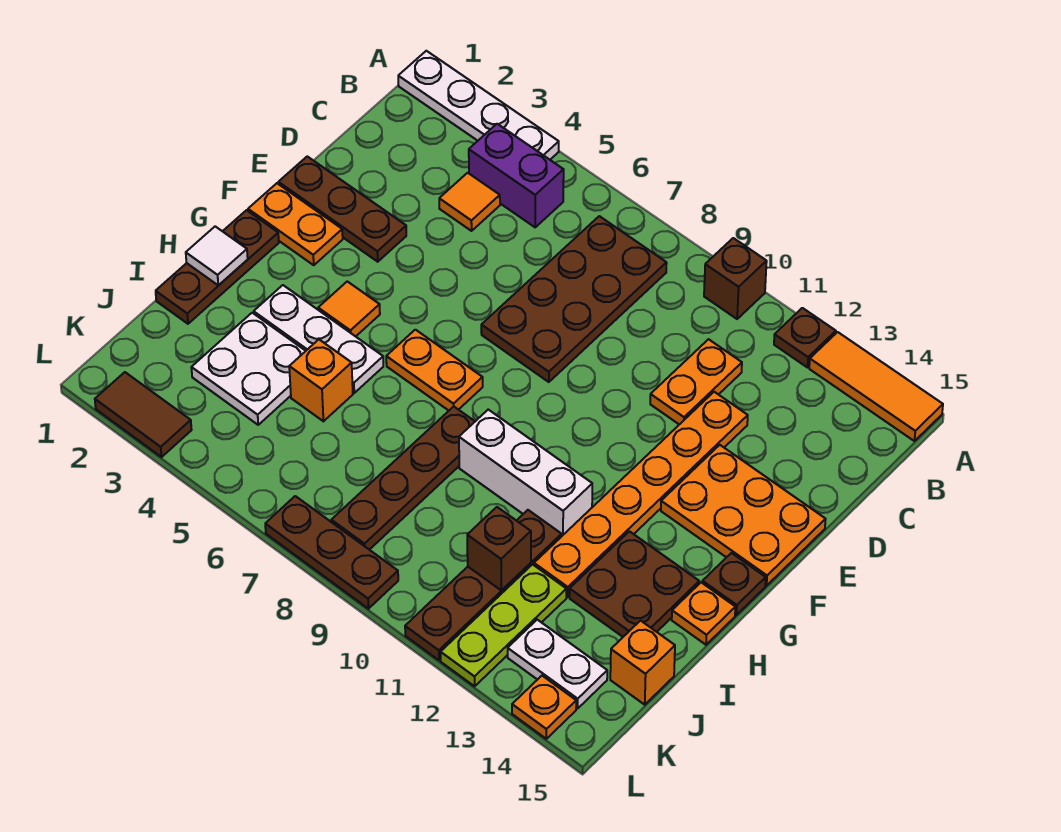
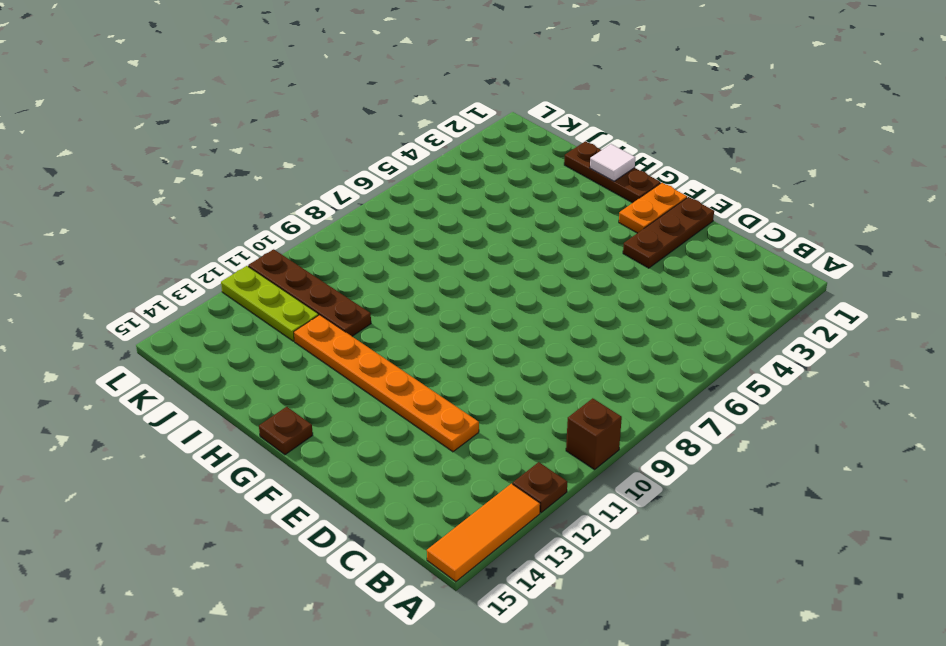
none -> white 1x4 plate [398,51,559,160]
none -> purple 1x2 brick [469,124,564,227]
none -> brown 2x4 plate [481,216,667,382]
none -> orange 1x1 tile [439,173,500,231]

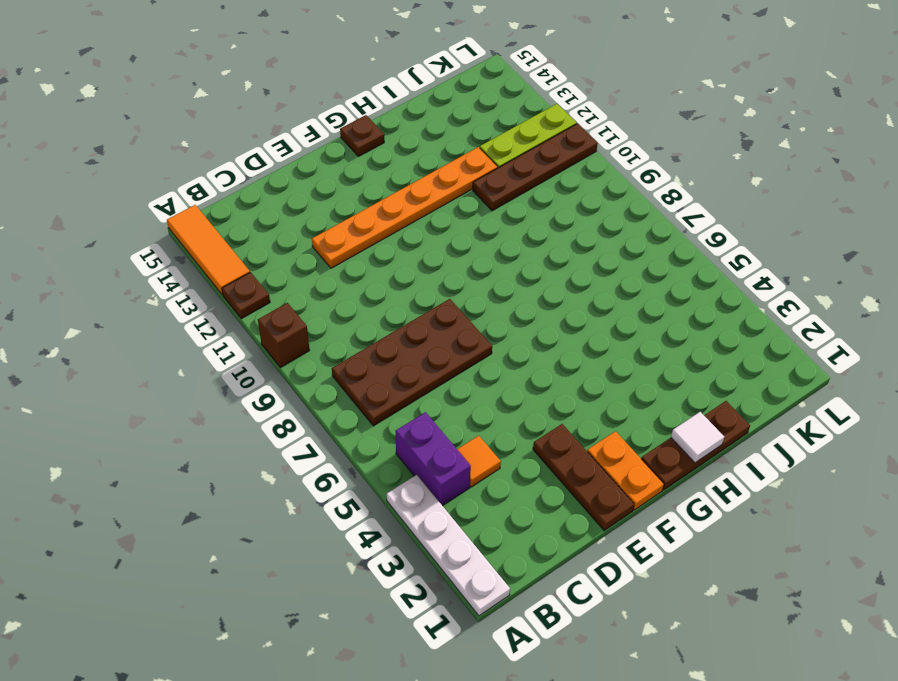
none -> orange 1x2 plate [650,339,742,424]
none -> orange 2x3 plate [661,445,826,586]
none -> orange 1x1 tile [318,281,380,336]
none -> orange 1x2 plate [386,330,483,410]

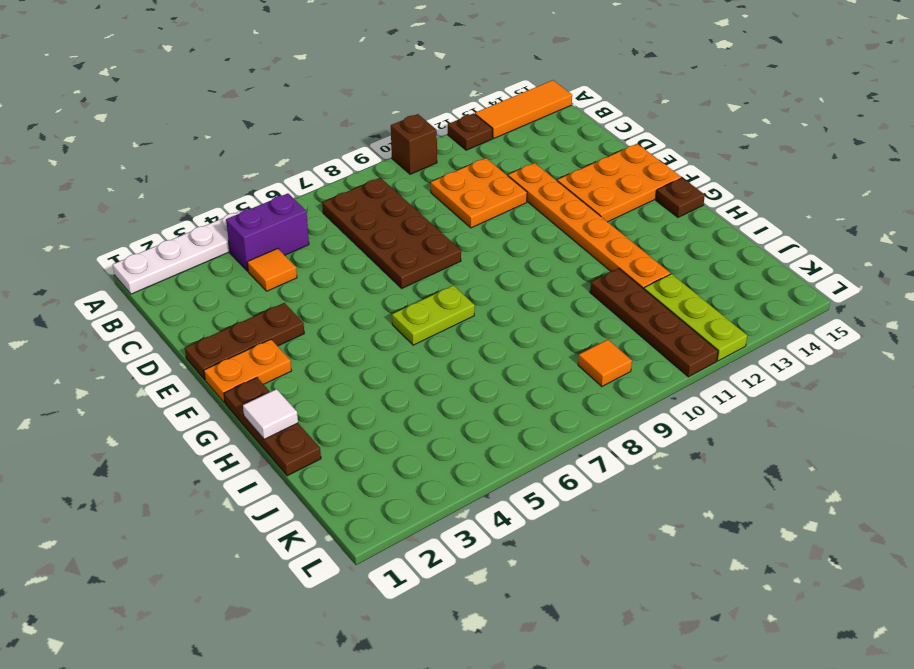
orange 2x2 plate [431,158,527,228] -> orange 1x2 plate [650,339,742,424]
lime 1x2 plate [392,285,475,345] -> orange 1x2 plate [386,330,483,410]
orange 1x1 tile [578,340,632,386] -> orange 1x1 tile moved to [318,281,380,336]
none -> white 1x3 plate [254,285,383,393]
none -> brown 1x4 plate [331,406,475,550]
none -> white 1x3 brick [459,410,592,536]
none -> brown 2x2 plate [570,531,699,637]

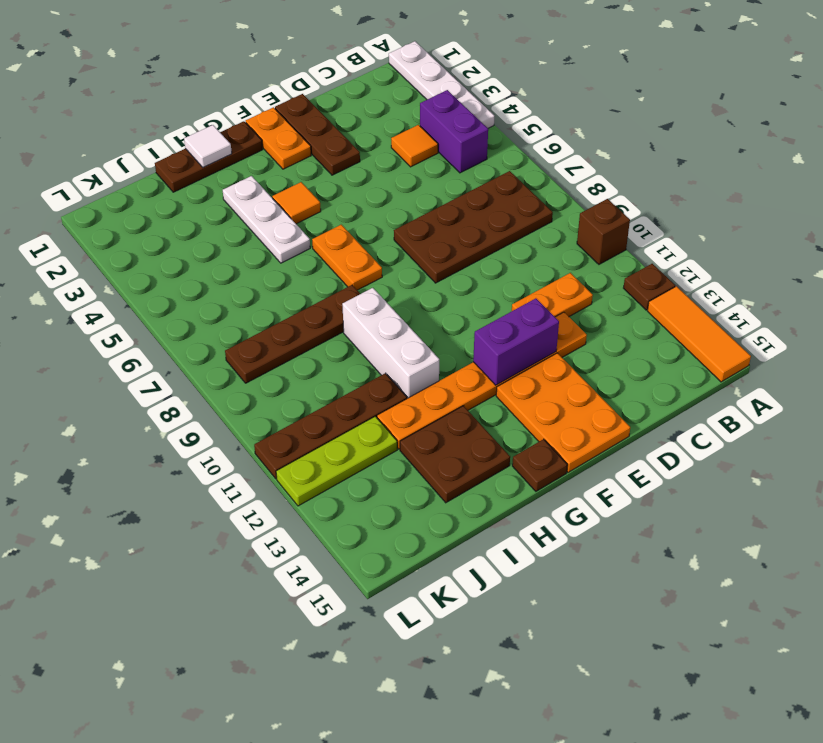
purple 1x2 brick [473,298,559,385] -> none
none -> orange 1x1 plate [672,582,735,645]
none -> white 2x2 plate [191,313,305,425]
none -> orange 1x1 brick [289,340,353,421]
none -> orange 1x1 brick [610,621,675,705]

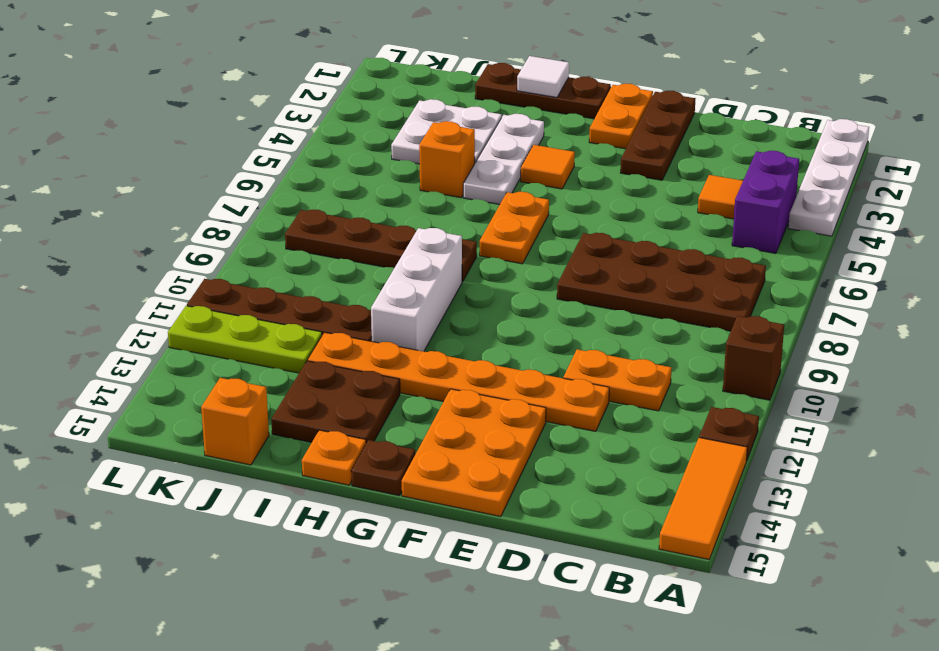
none -> white 1x2 plate [508,620,607,709]
none -> brown 1x2 tile [95,372,192,457]
none -> brown 1x3 plate [265,496,398,609]
none -> orange 1x1 plate [512,676,576,739]

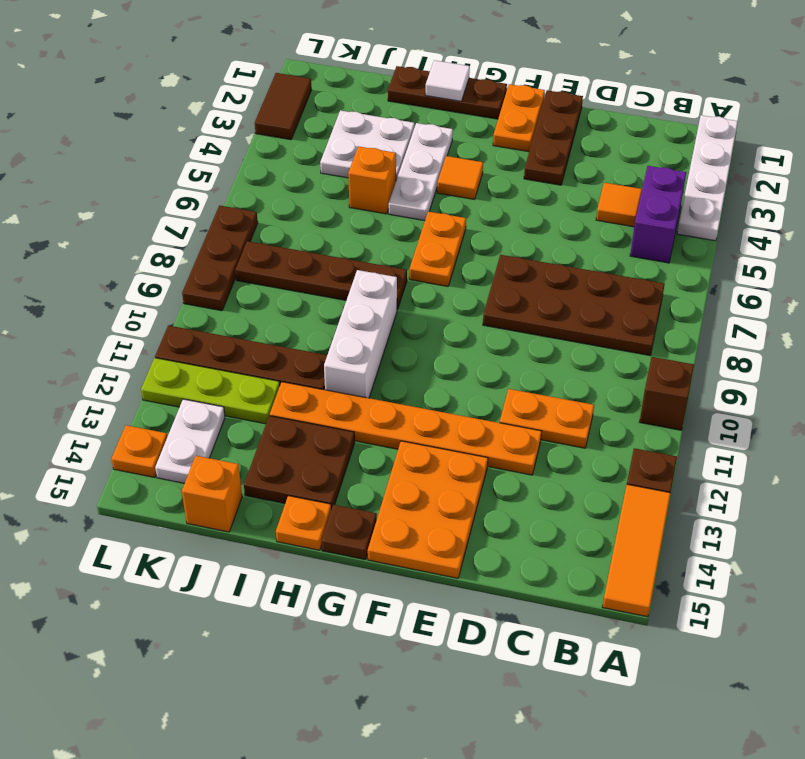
none -> brown 1x1 brick [467,507,531,591]

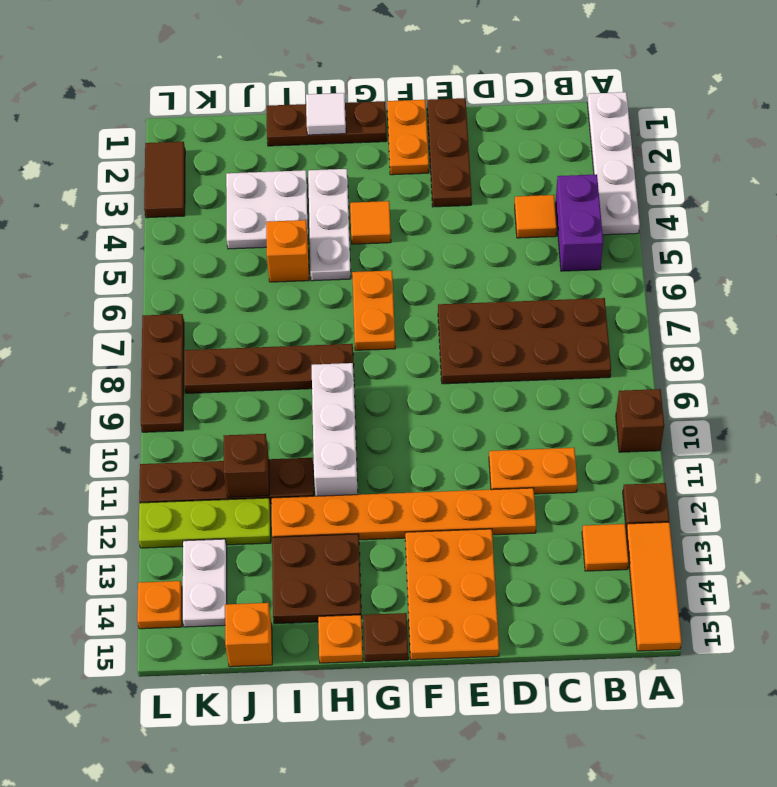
orange 1x1 tile [582,524,629,571] -> none

